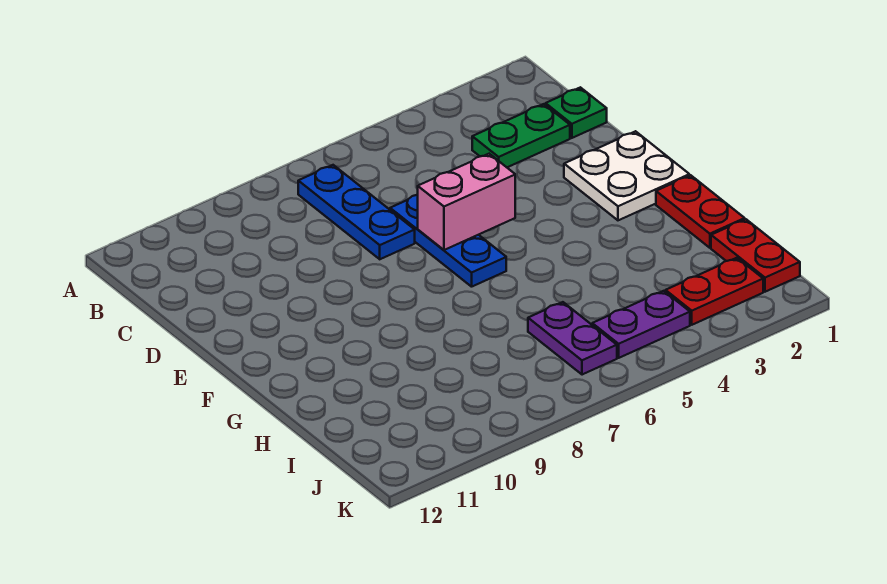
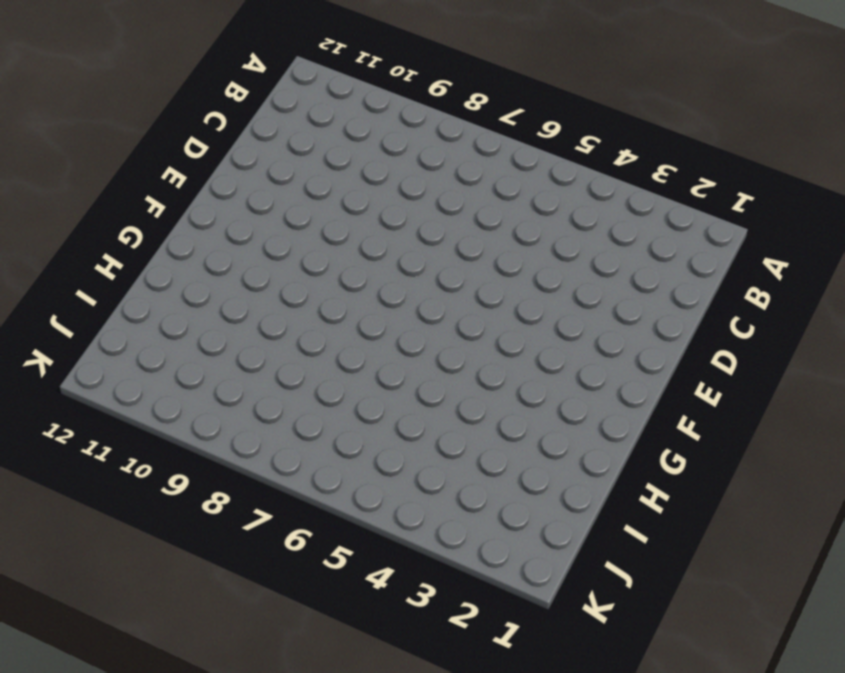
none -> blue 1x3 plate [298,165,415,259]
none -> green 1x1 plate [546,87,607,138]

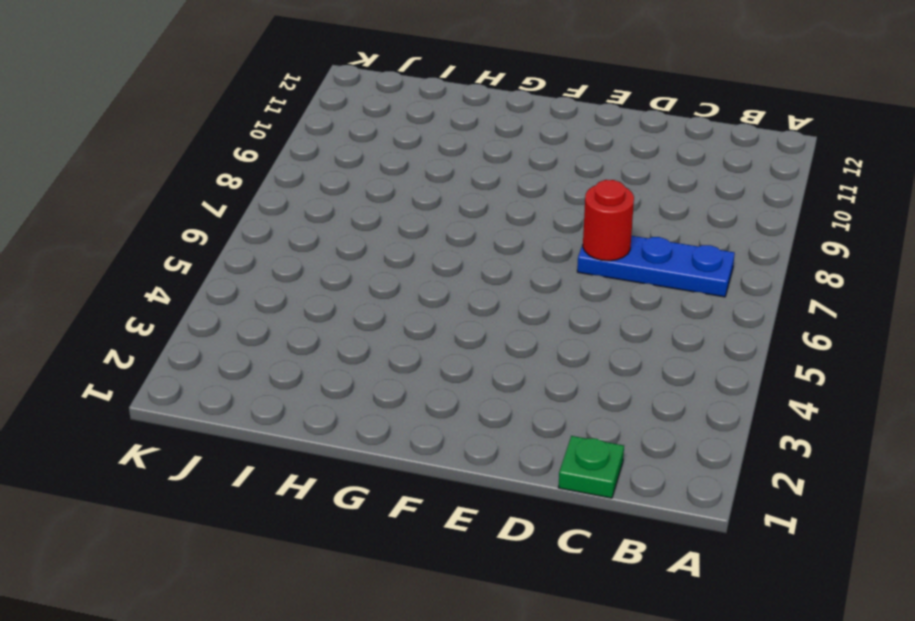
red 1x1 round brick [583,180,634,261] -> none
none -> green 1x2 plate [472,104,570,167]
none -> blue 1x3 plate [390,195,506,287]

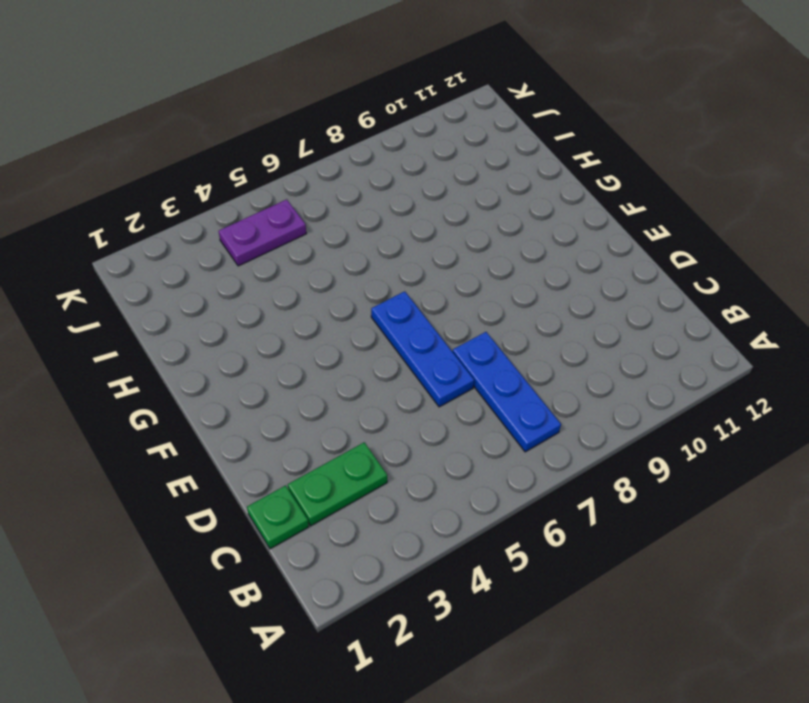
none -> white 2x2 plate [564,131,689,220]
none -> red 1x2 plate [656,175,745,248]

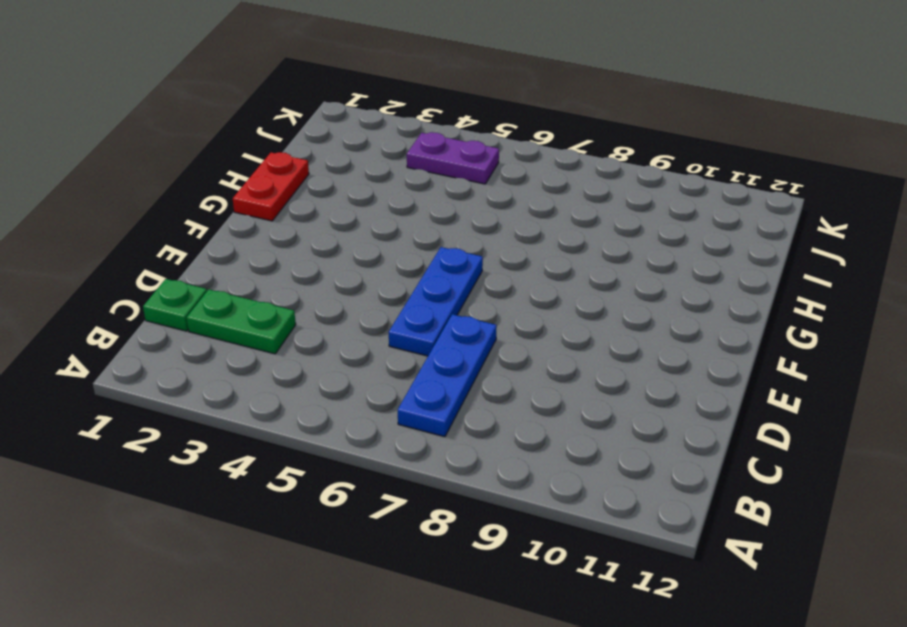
none -> white 2x2 plate [564,131,689,220]
none -> red 1x2 plate [711,219,800,292]

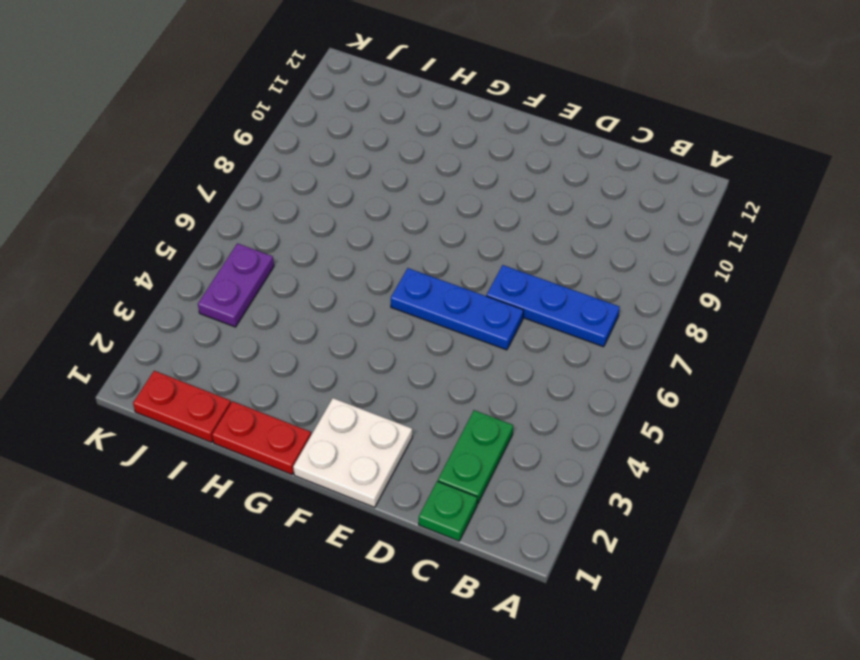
none -> purple 1x2 plate [528,302,617,375]
none -> red 1x2 plate [666,258,763,325]

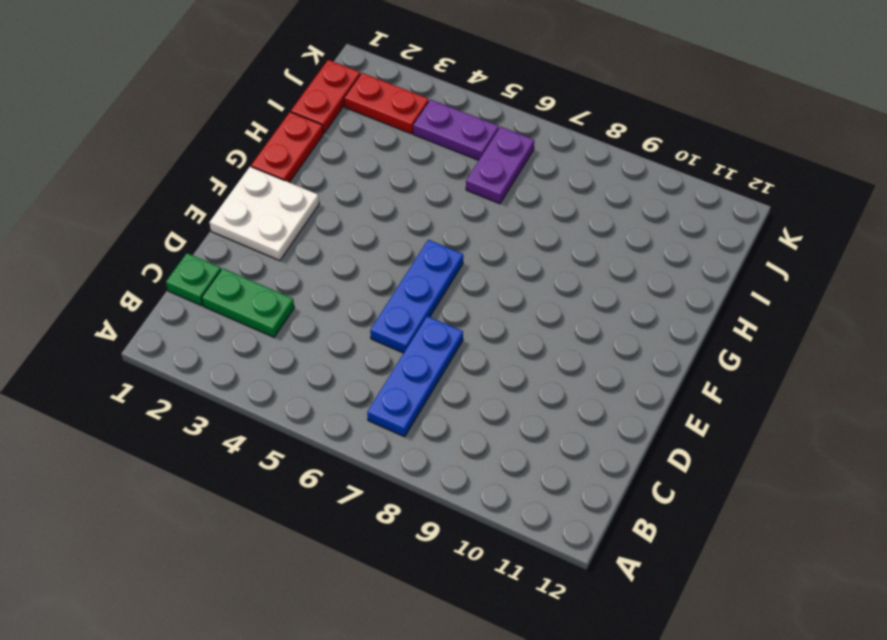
none -> pink 1x2 brick [418,154,515,250]

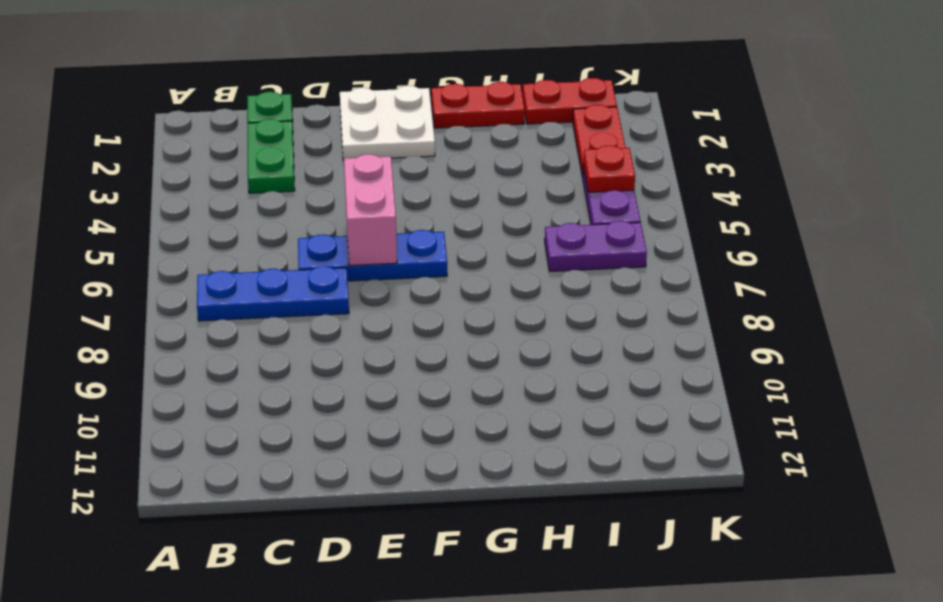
red 1x1 plate [583,146,635,192] -> none

